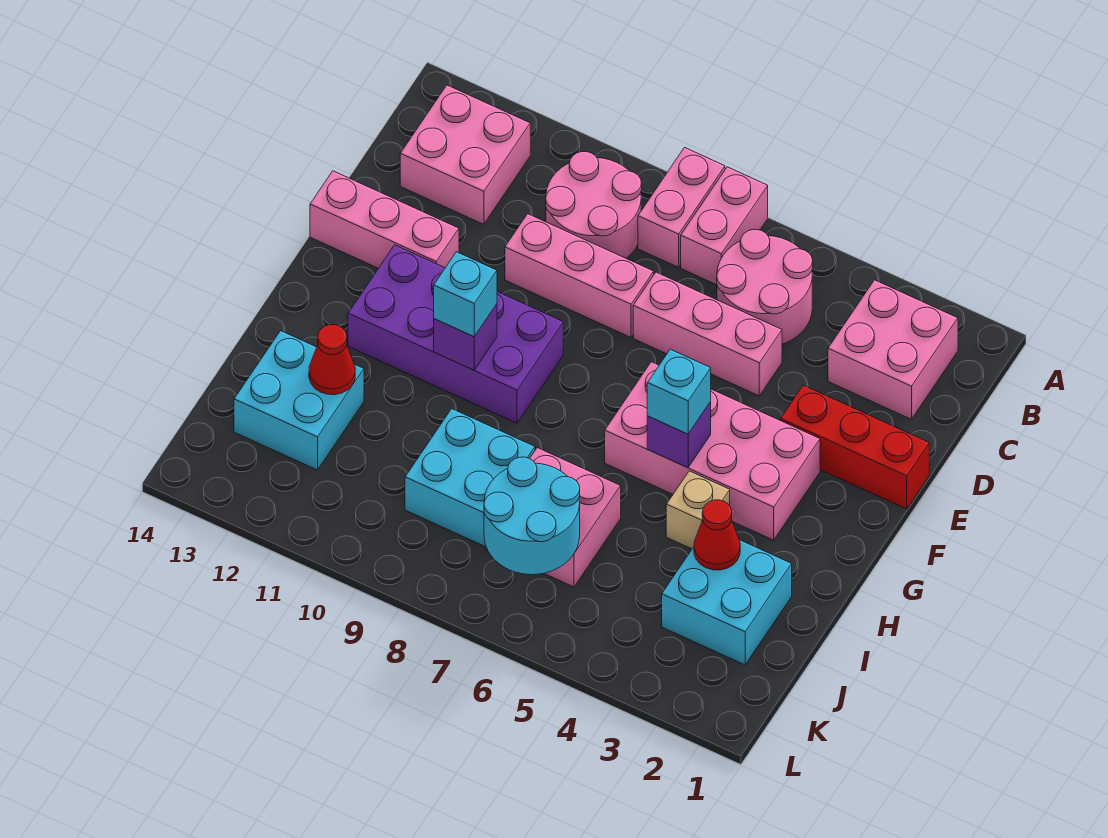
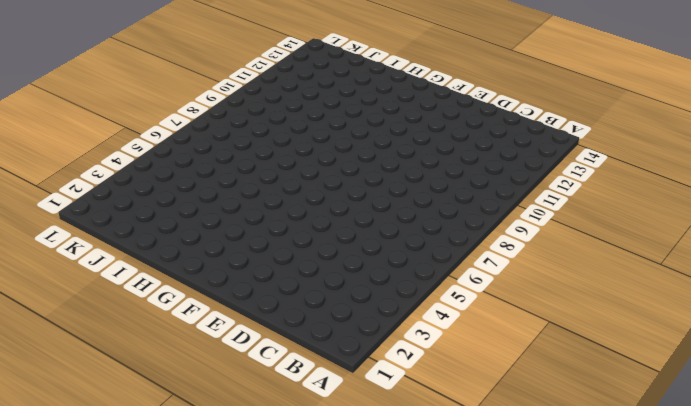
none -> pink 1x2 brick [681,167,768,285]
none -> pink 1x2 brick [638,148,725,267]
none -> pink 2x2 brick [828,280,958,419]

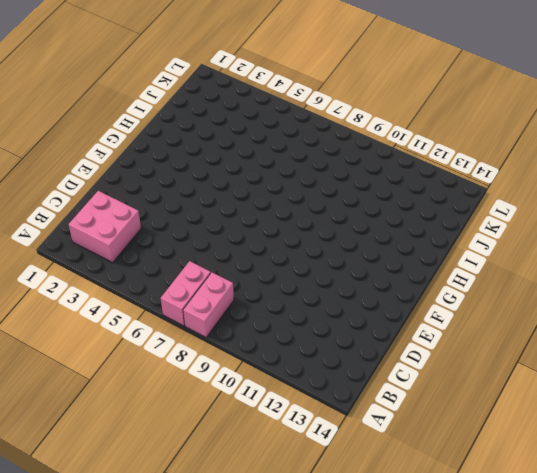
none -> pink 2x2 round brick [717,230,813,344]
none -> pink 2x2 round brick [546,152,642,258]
none -> pink 2x2 brick [400,85,530,225]

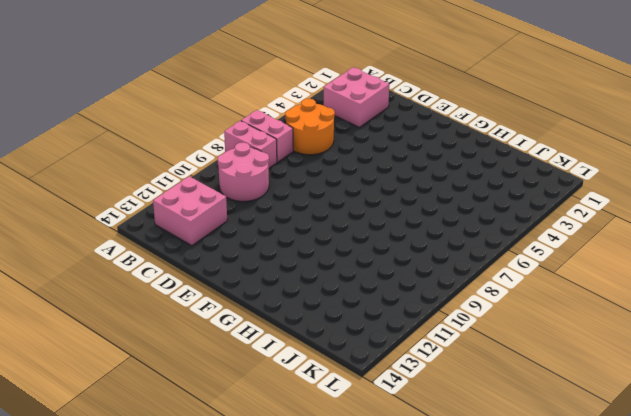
orange 2x2 round brick [285,99,335,155] -> pink 2x2 round brick [717,230,813,344]
none -> pink 1x3 brick [633,272,782,396]
none -> pink 1x3 brick [505,214,654,337]
none -> red 1x3 brick [781,385,929,509]

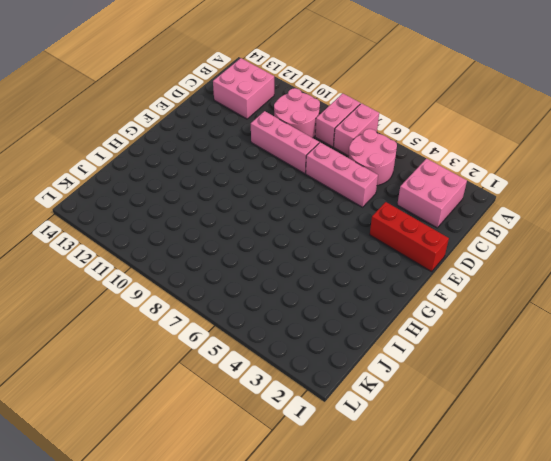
none -> pink 1x3 brick [310,171,459,268]
none -> pink 2x4 brick [605,362,820,540]
none -> purple 2x4 brick [348,245,563,423]

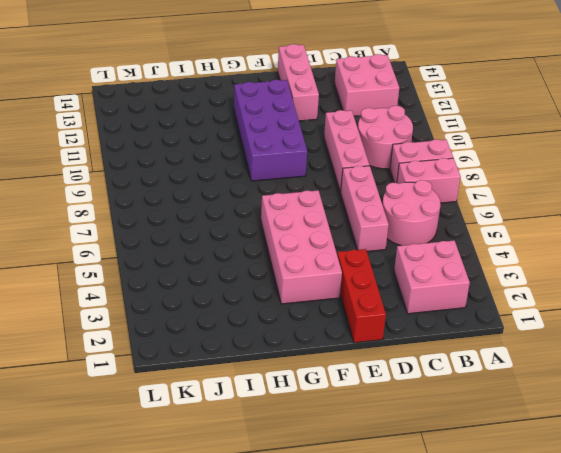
none -> tan 1x1 brick [666,471,730,549]
none -> cyan 2x2 brick [662,540,792,665]
none -> pink 2x2 brick [530,448,621,587]

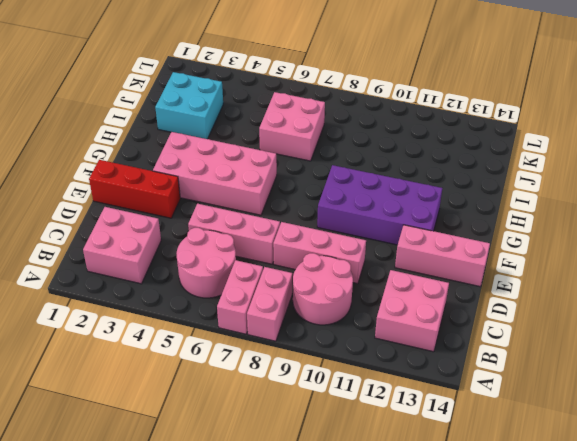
none -> tan 1x1 brick [666,471,730,549]
none -> cyan 2x2 brick [405,409,535,547]
none -> cyan 2x2 brick [234,331,364,470]

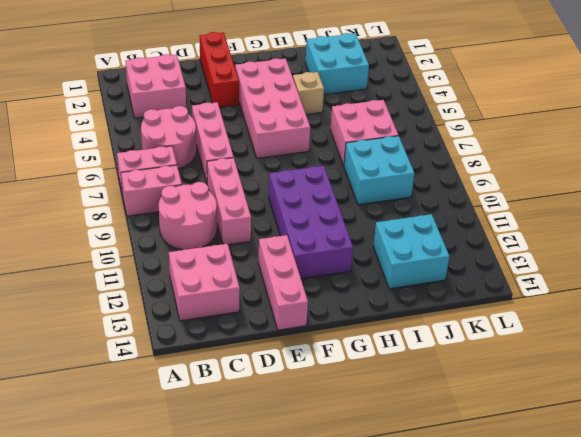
none -> purple 1x1 brick [647,402,711,468]
none -> purple 1x1 brick [434,304,497,370]
none -> red 1x1 cone [694,500,740,570]

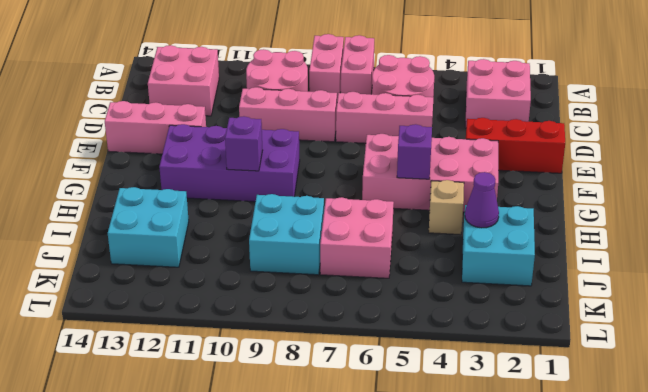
purple 1x1 cone [465,172,499,228] -> red 1x1 cone [694,500,740,570]
none -> red 1x1 cone [309,325,355,395]
none -> cyan 2x2 round brick [484,457,580,575]
none -> cyan 1x1 brick [647,349,711,434]

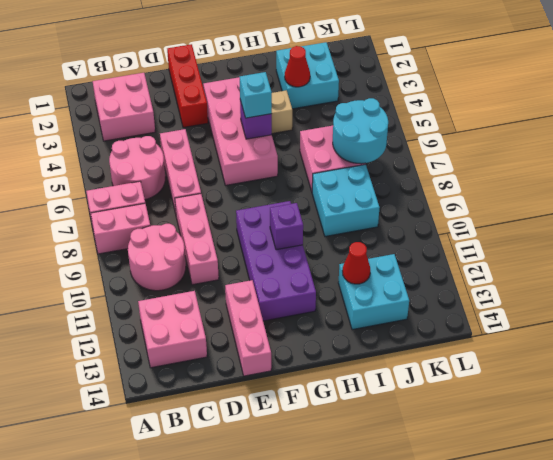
none -> cyan 1x1 brick [434,252,497,337]

